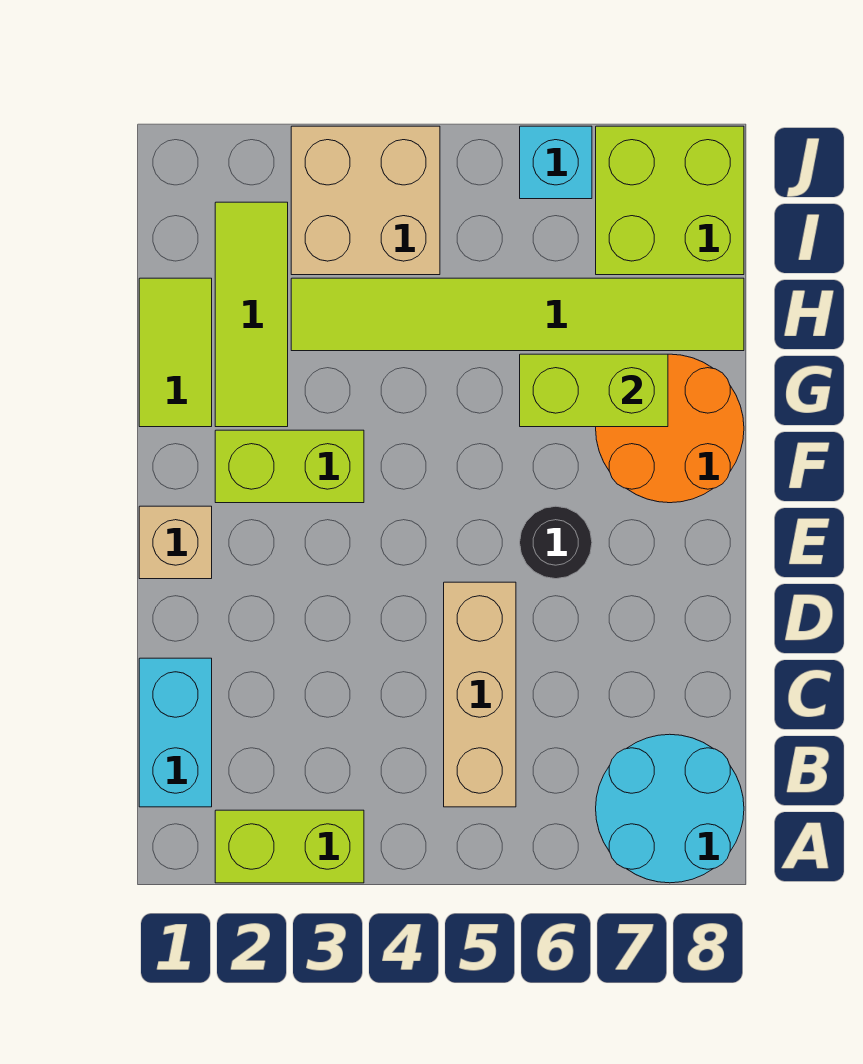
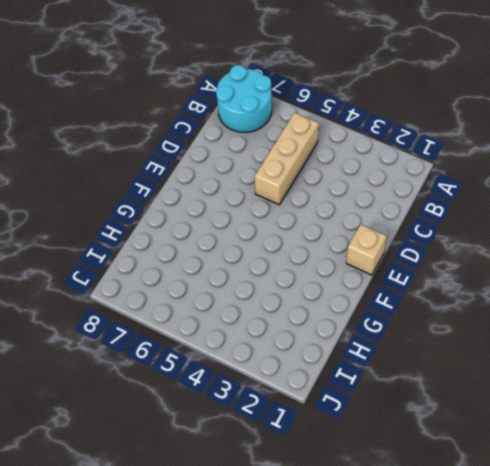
none -> lime 1x2 brick [215,810,364,883]
none -> cyan 1x2 brick [139,658,212,807]
none -> black 1x1 round brick [520,506,592,579]

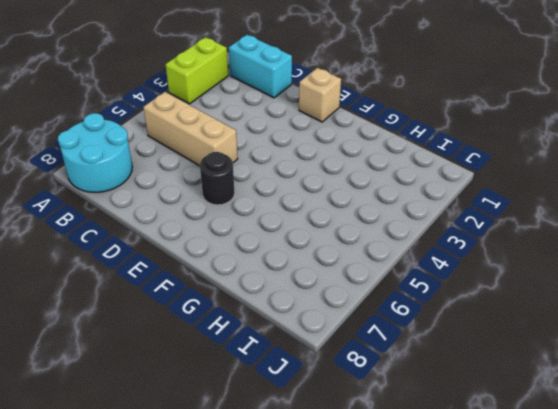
none -> lime 1x2 brick [215,430,364,503]
none -> orange 2x2 round brick [596,354,744,503]
none -> lime 1x2 tile [139,278,212,427]

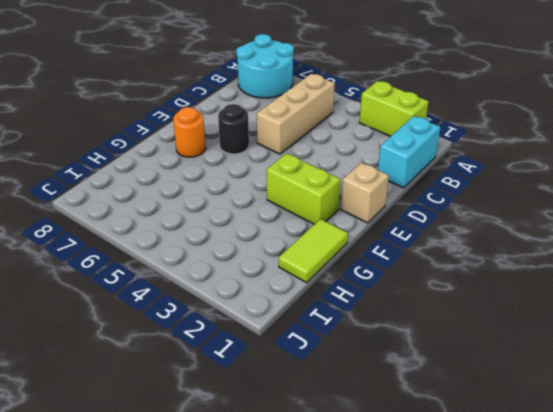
orange 1x1 round brick [173,107,206,157] -> orange 2x2 round brick [596,354,744,503]
none -> lime 1x3 tile [215,202,288,427]
none -> lime 1x6 tile [291,278,744,351]
none -> tan 2x2 brick [291,126,440,275]

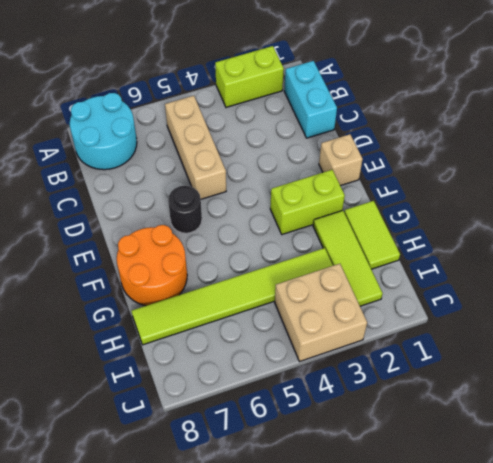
none -> lime 2x2 brick [596,126,744,275]
none -> cyan 1x1 brick [520,126,592,199]
none -> lime 1x2 brick [520,354,668,427]

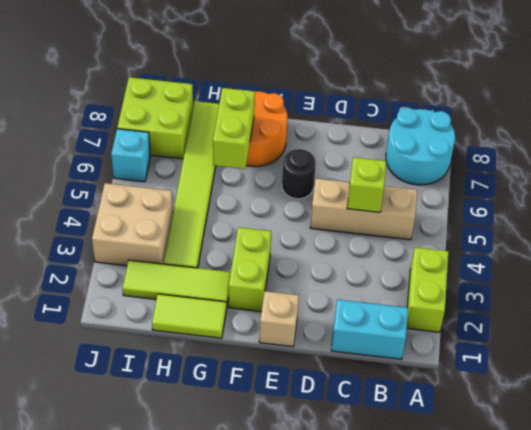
lime 1x1 brick [347,157,386,212] -> none

